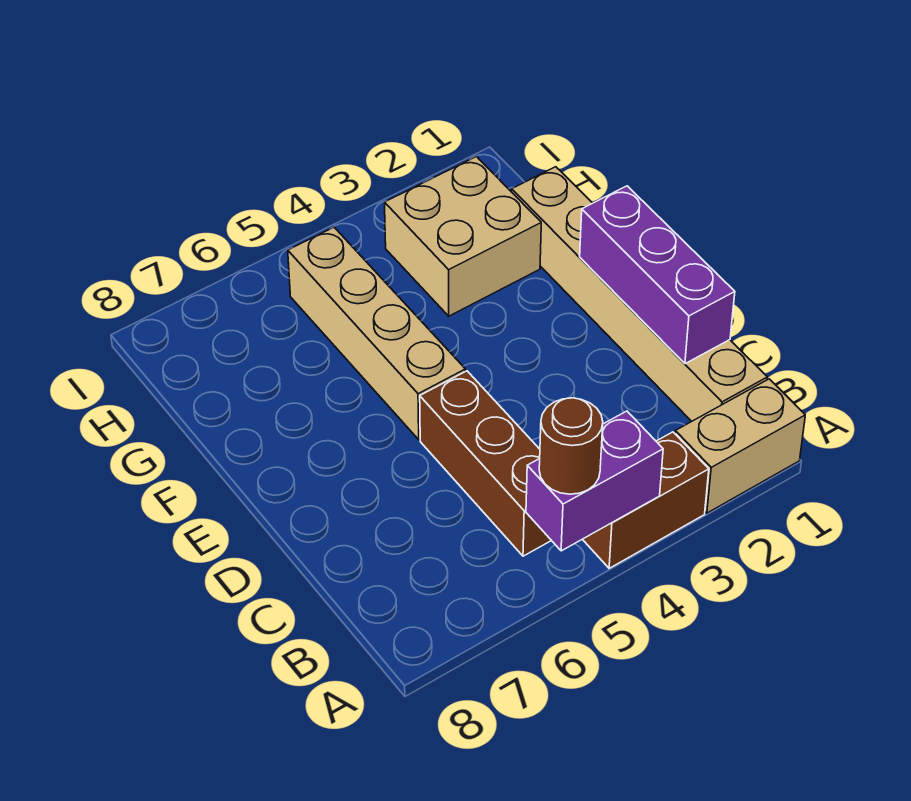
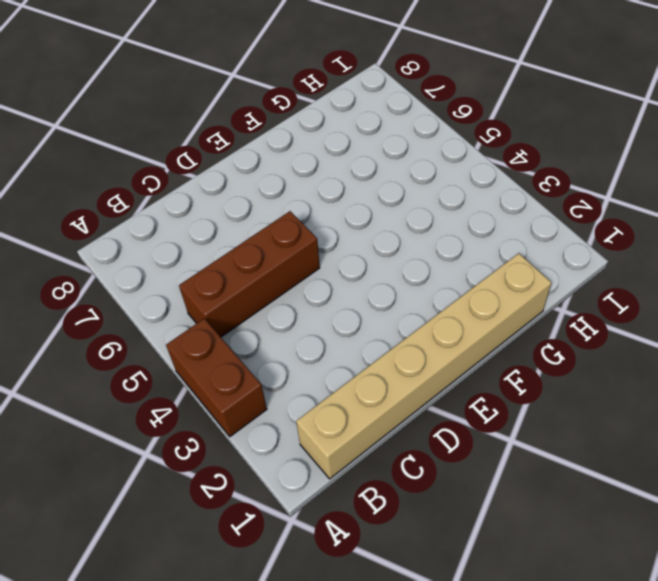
none -> tan 1x2 brick [675,379,805,513]
none -> tan 1x4 brick [288,227,465,440]

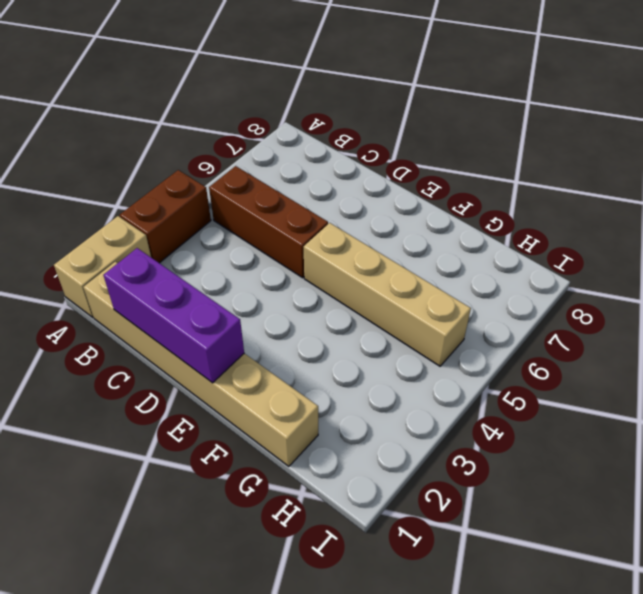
none -> tan 2x2 brick [385,157,541,316]
none -> purple 1x2 brick [526,411,663,551]

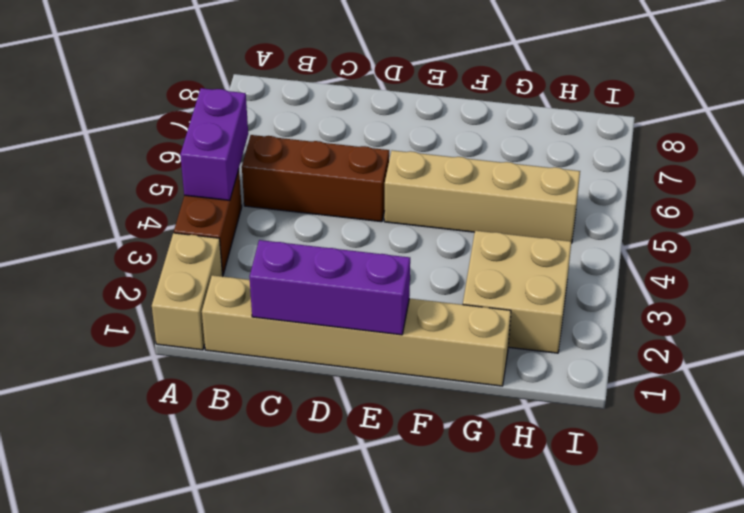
none -> brown 1x1 round brick [539,398,603,494]

